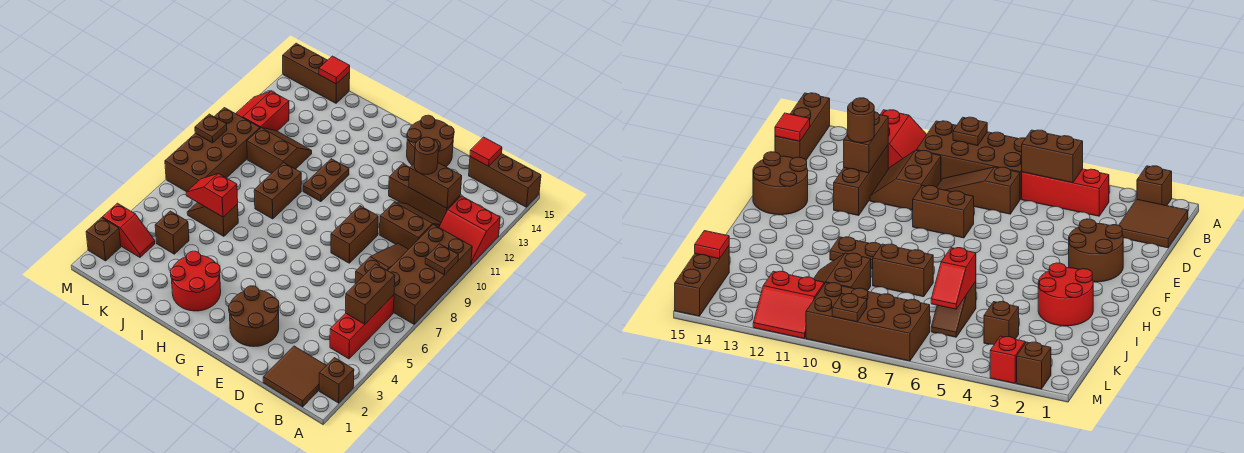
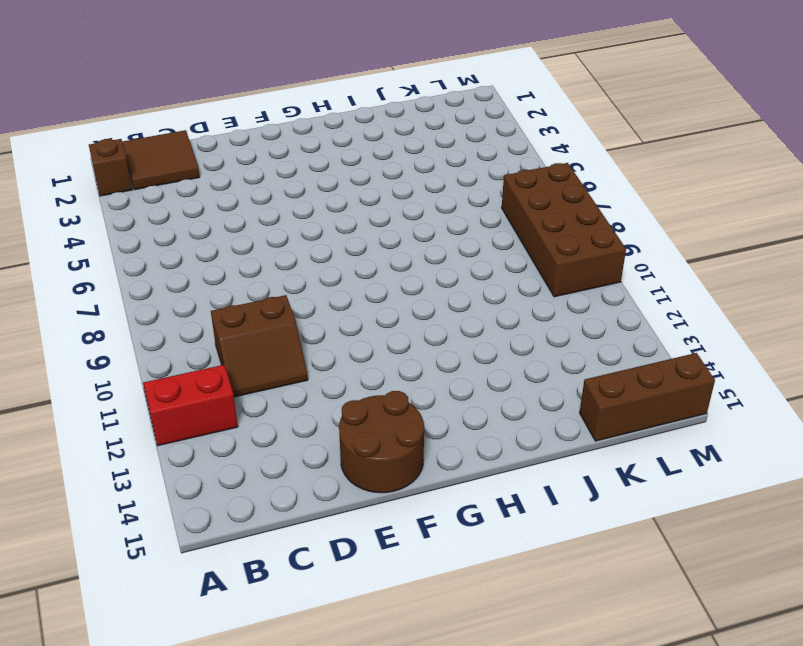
none -> brown 2x4 brick [388,225,472,324]
none -> brown 1x3 brick [469,154,541,207]
none -> red 1x3 brick [330,295,394,359]
none -> brown 1x3 slope [355,243,408,284]

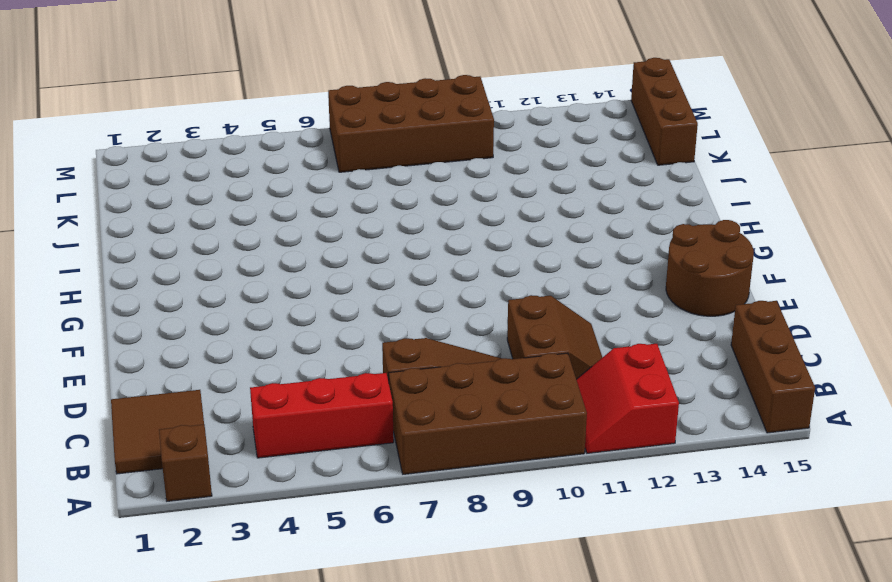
none -> brown 1x3 brick [389,164,460,222]
none -> brown 2x2 round brick [229,286,279,347]
none -> brown 1x2 brick [331,206,378,263]
none -> red 2x2 round brick [170,251,221,311]

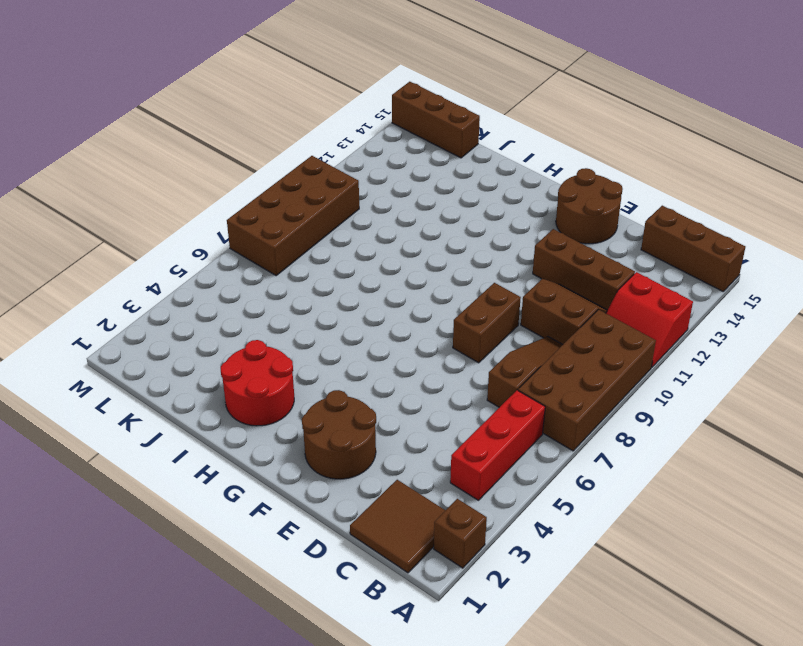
none -> brown 1x2 plate [303,159,349,202]
none -> brown 1x2 brick [254,162,301,219]
none -> brown 1x2 slope [187,202,238,236]
none -> brown 2x2 slope [247,128,312,174]

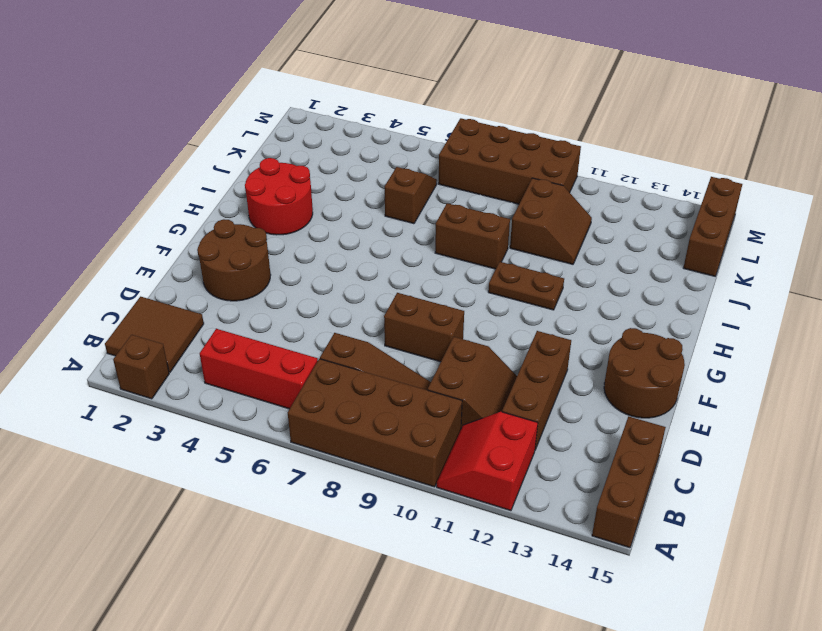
none -> brown 1x1 brick [155,211,189,254]
none -> red 1x2 slope [102,203,155,257]
none -> red 2x2 slope [236,91,289,131]
none -> brown 1x1 brick [86,218,121,261]

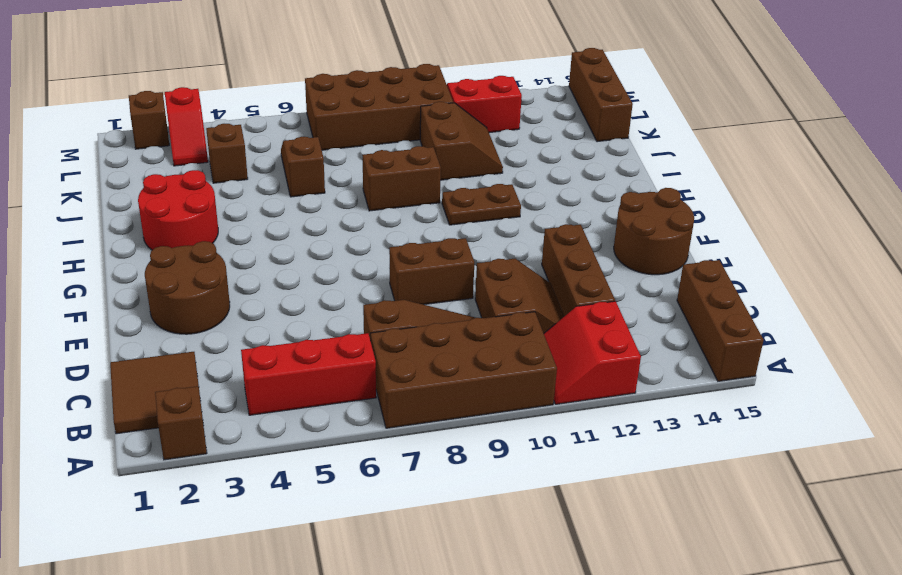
none -> brown 1x1 plate [425,244,458,275]
none -> brown 1x2 brick [346,264,395,324]
none -> brown 1x2 brick [409,163,462,208]
none -> red 1x1 tile [470,137,502,166]

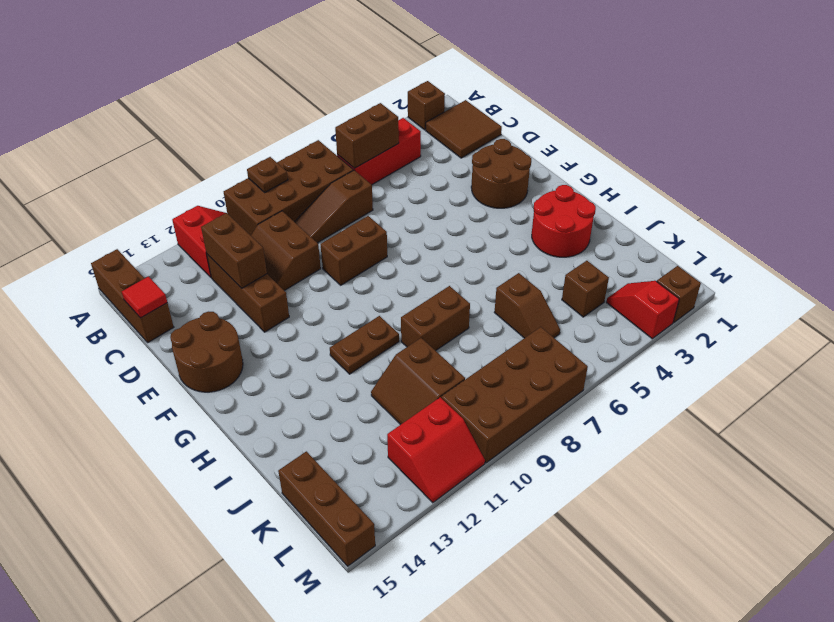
none -> red 1x2 slope [186,174,238,217]
none -> red 1x1 tile [319,56,350,84]
none -> brown 1x1 plate [195,114,227,143]
none -> brown 1x1 round brick [414,137,439,174]

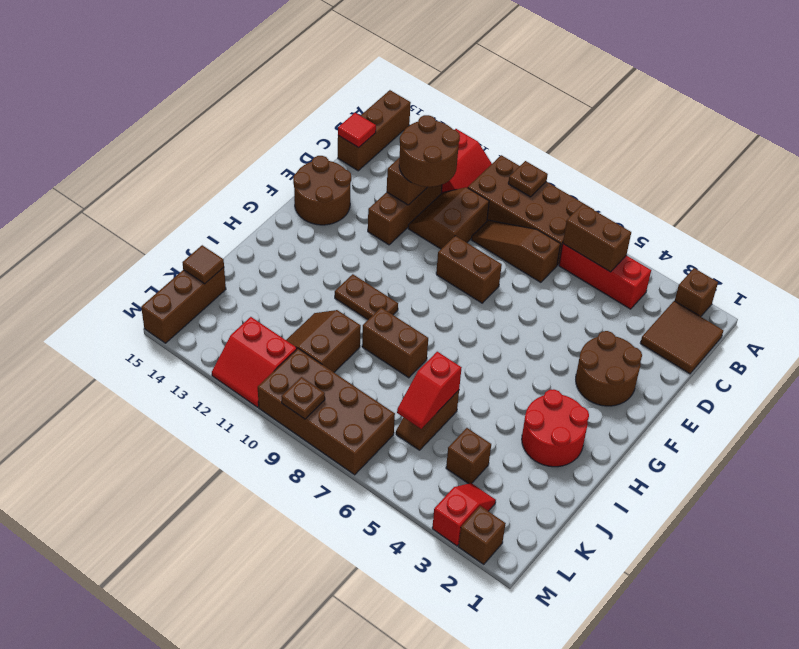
brown 2x2 round brick [399,115,460,187] -> brown 1x1 round brick [414,137,439,174]
brown 1x1 tile [182,245,224,284] -> red 1x1 tile [319,56,350,84]

